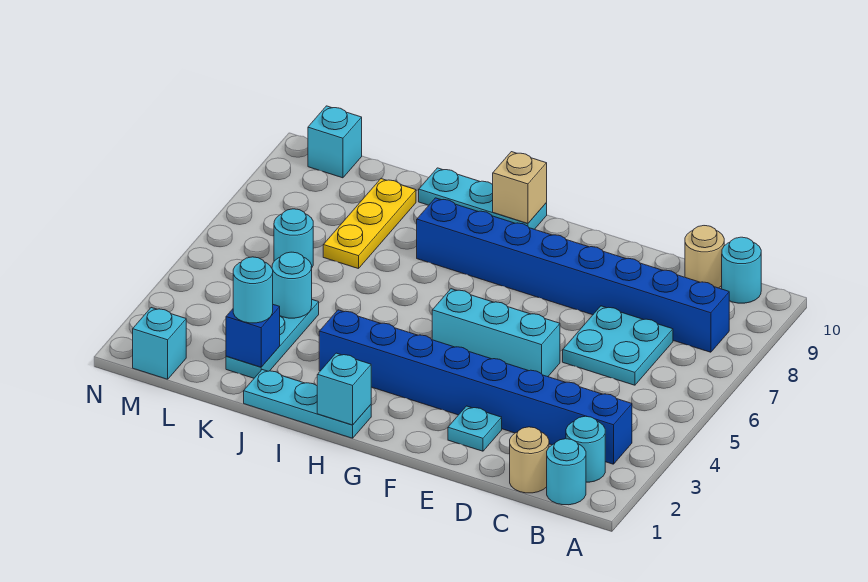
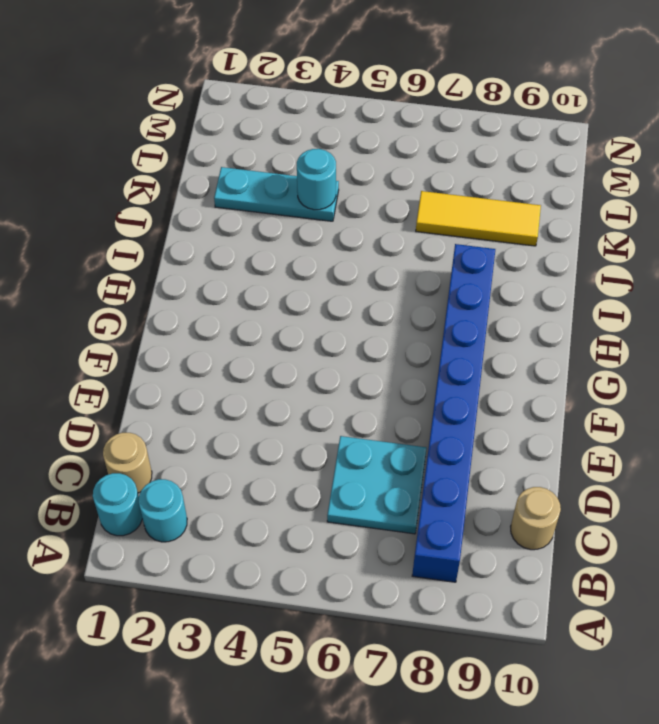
yellow 1x3 tile [416,191,541,246] -> yellow 1x3 plate [323,179,416,269]
none -> blue 1x8 brick [319,310,632,464]
none -> cyan 1x1 round brick [722,237,761,303]
none -> cyan 1x1 plate [448,406,502,451]

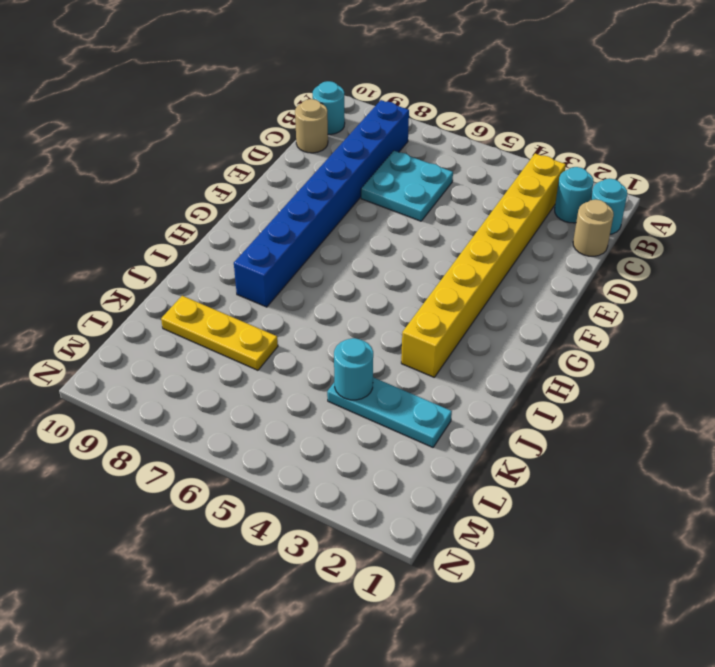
yellow 1x8 brick [401,154,566,377] -> blue 1x8 brick [319,310,632,464]
none -> cyan 1x1 plate [448,406,502,451]
none -> cyan 1x3 brick [432,289,560,377]
none -> cyan 1x3 plate [244,370,371,438]

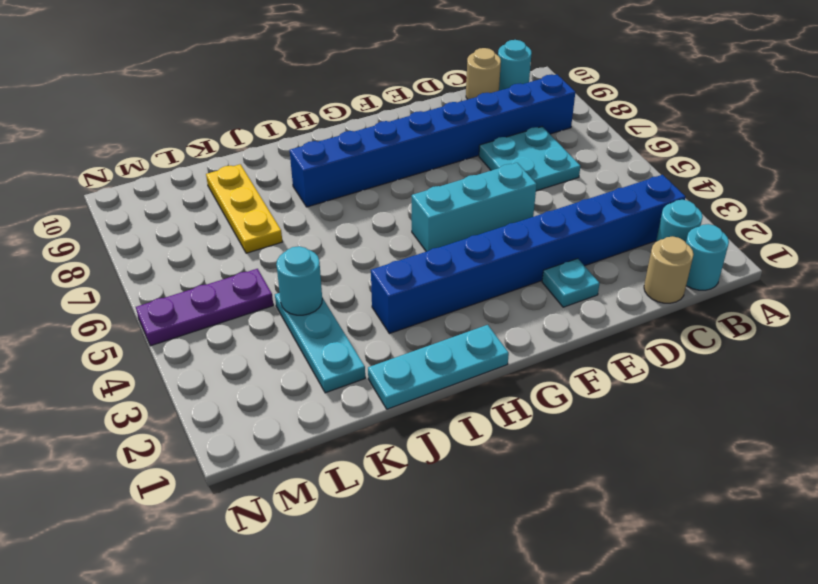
purple 1x3 plate [136,269,273,346] -> none
none -> cyan 1x3 plate [419,168,547,229]
none -> cyan 1x1 round brick [274,209,313,267]
none -> cyan 1x1 brick [133,308,186,379]

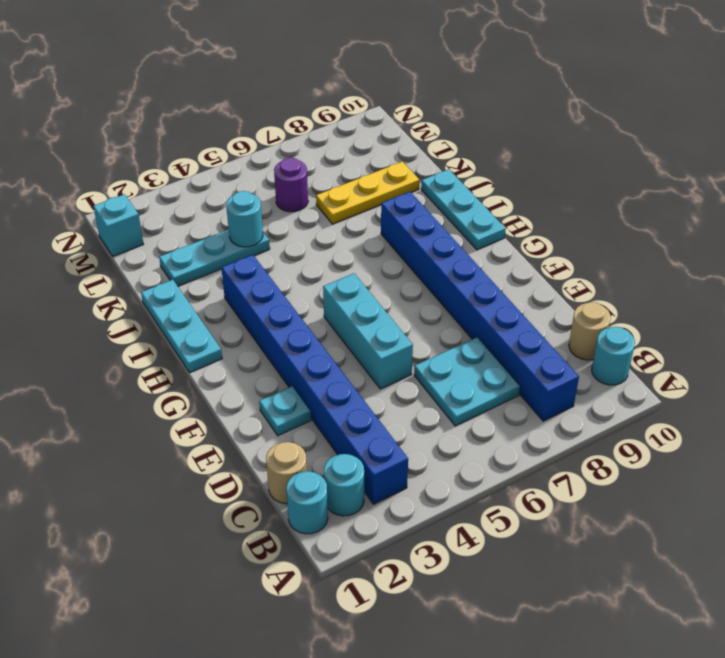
purple 1x1 round brick [274,158,308,212] -> cyan 1x1 round brick [274,209,313,267]
none -> cyan 1x1 brick [308,106,362,178]
none -> cyan 1x1 brick [317,353,371,425]
none -> tan 1x1 brick [493,152,547,223]

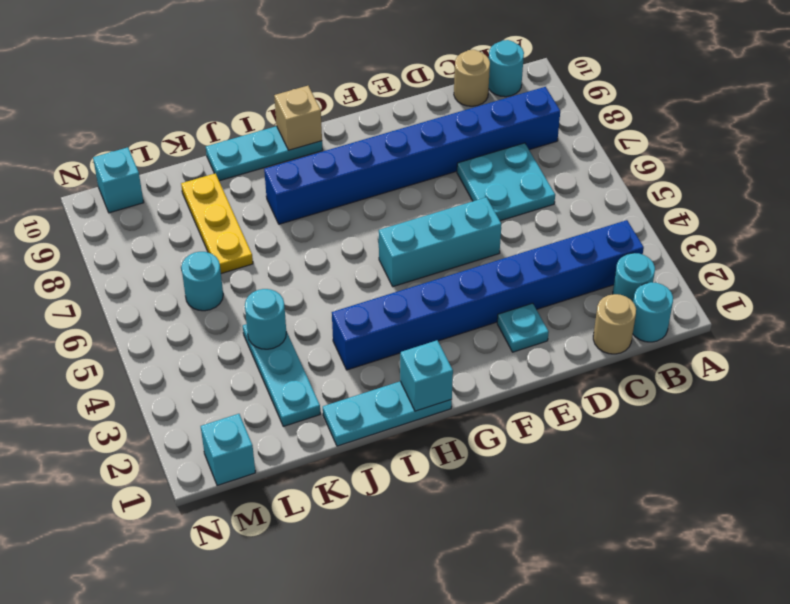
none -> blue 1x1 brick [226,305,280,367]
none -> cyan 1x1 round brick [233,257,273,323]

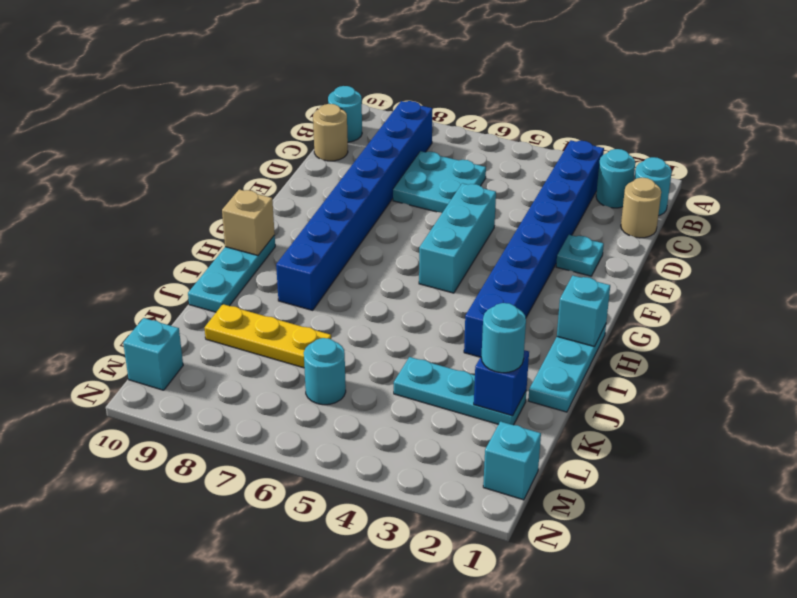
none -> cyan 1x1 round brick [272,252,312,318]

